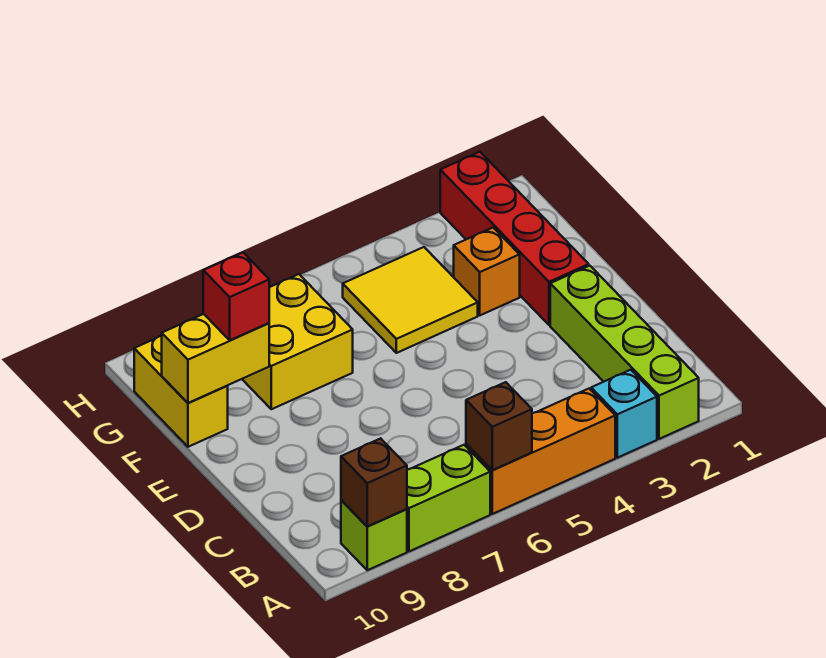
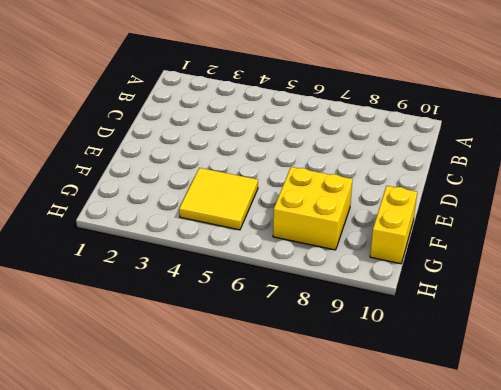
none -> lime 1x4 brick [550,266,699,439]
none -> cyan 1x1 brick [591,370,657,458]
none -> orange 1x3 brick [466,389,615,514]

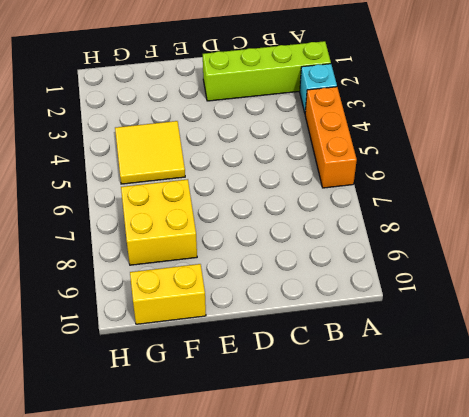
none -> lime 1x2 brick [407,445,490,551]
none -> lime 1x1 brick [341,500,407,570]
none -> red 1x4 brick [440,152,589,325]

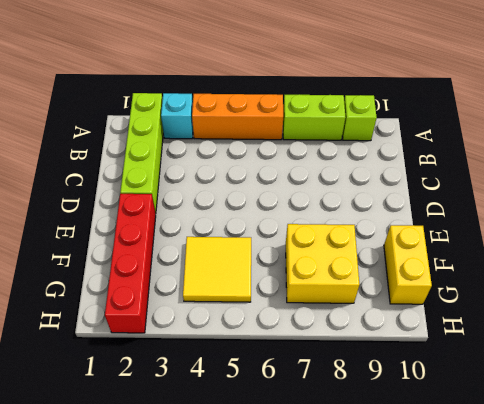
none -> orange 1x1 brick [454,228,520,315]
none -> brown 1x1 brick [466,382,532,470]
none -> brown 1x1 brick [341,438,407,526]

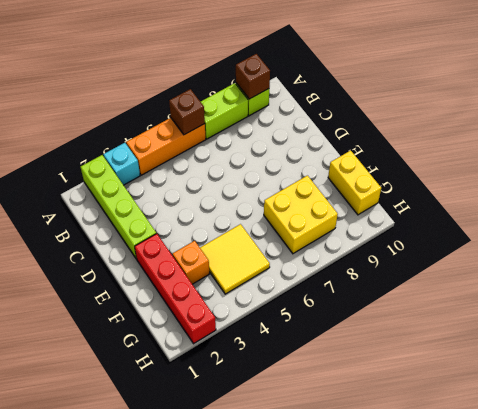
none -> yellow 1x2 brick [162,314,269,403]
none -> red 1x1 brick [203,253,269,340]

